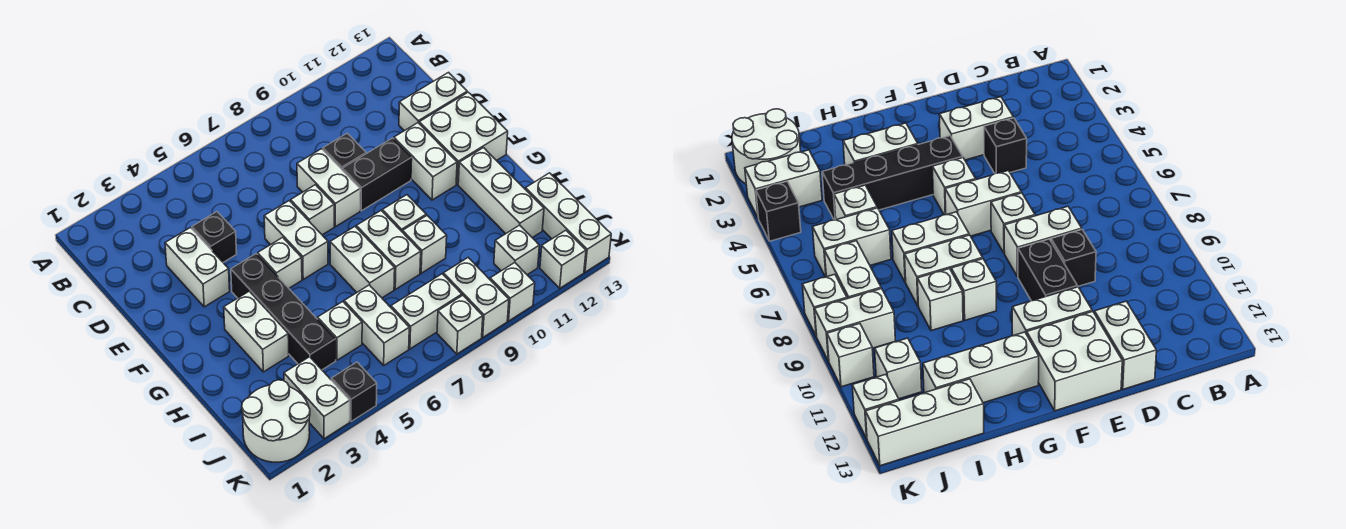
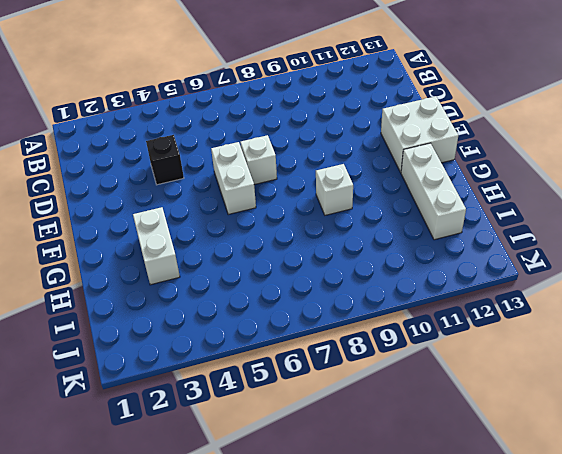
none -> white 1x2 brick [165,228,230,307]
none -> white 1x2 brick [297,149,360,227]
none -> black 1x1 brick [323,133,366,170]
none -> white 1x2 brick [399,73,467,131]

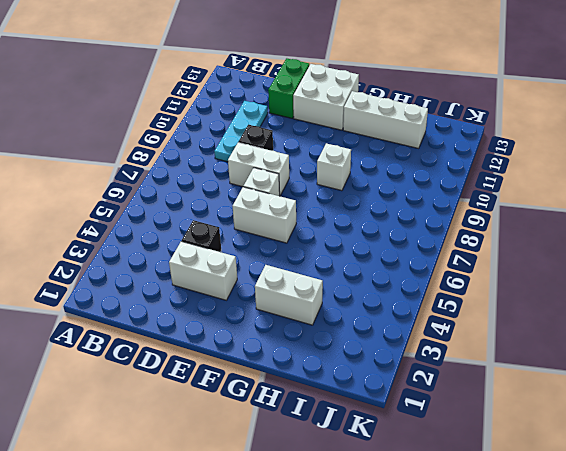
cyan 1x3 plate [214,101,268,162] -> none
green 1x2 brick [268,58,309,118] -> white 1x2 brick [399,73,467,131]
none -> black 1x2 brick [343,138,412,211]
none -> white 1x2 brick [394,123,457,200]
none -> black 1x4 brick [231,254,336,370]
none -> white 1x1 brick [258,237,302,288]

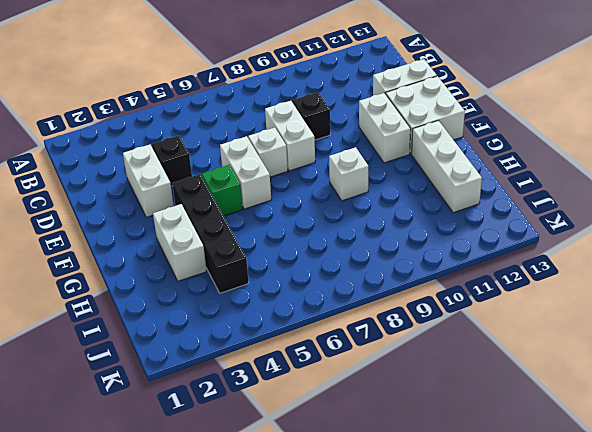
green 1x1 brick [202,165,243,216] -> white 1x1 brick [258,237,302,288]
none -> black 1x2 brick [343,138,412,211]
none -> white 1x2 brick [330,227,395,298]
none -> white 1x2 brick [356,211,421,289]
none -> white 1x1 brick [403,216,447,273]

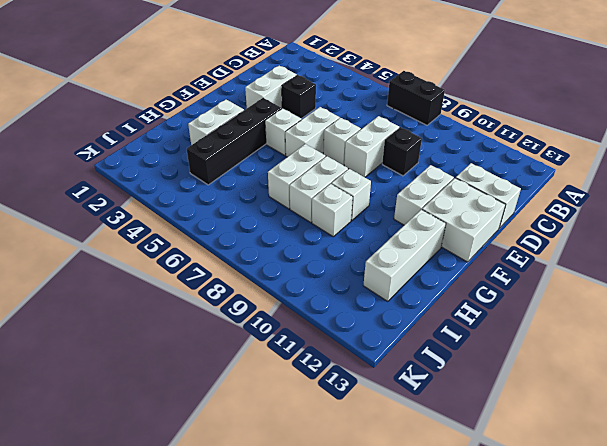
black 1x2 brick [387,71,445,125] -> black 1x2 brick moved to [343,138,412,211]
none -> white 1x1 brick [317,302,362,360]
none -> white 1x2 brick [344,285,409,365]
none -> white 1x3 brick [525,173,611,272]
none -> white 2x2 round brick [242,380,310,462]

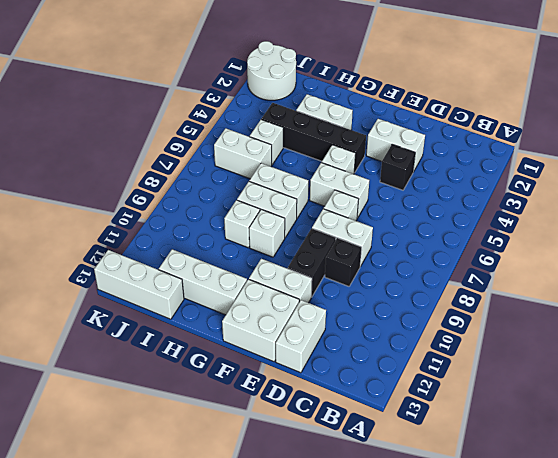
none -> white 1x2 brick [284,357,350,439]
none -> white 1x2 brick [391,274,462,349]
none -> white 1x2 brick [443,258,509,337]
none -> white 1x1 brick [494,225,539,275]

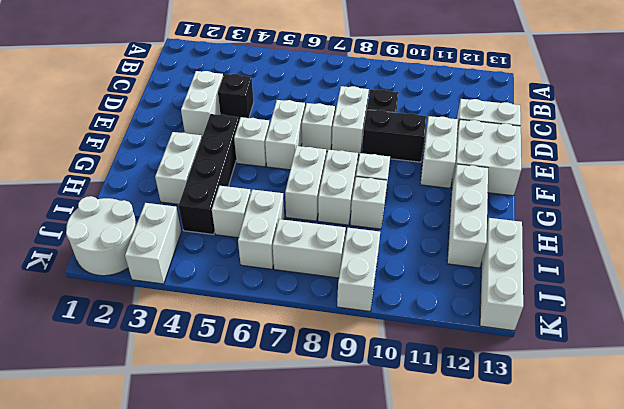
none -> white 1x1 brick [494,225,539,275]
none -> black 1x1 brick [331,362,377,422]
none -> white 1x1 brick [437,295,483,354]
none -> white 1x1 brick [490,263,535,321]

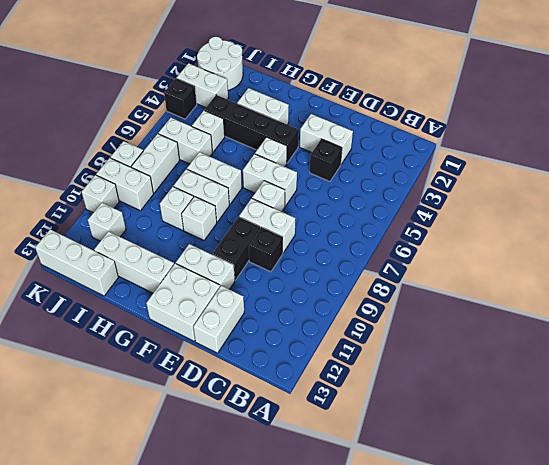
none -> white 1x1 brick [540,230,586,288]

